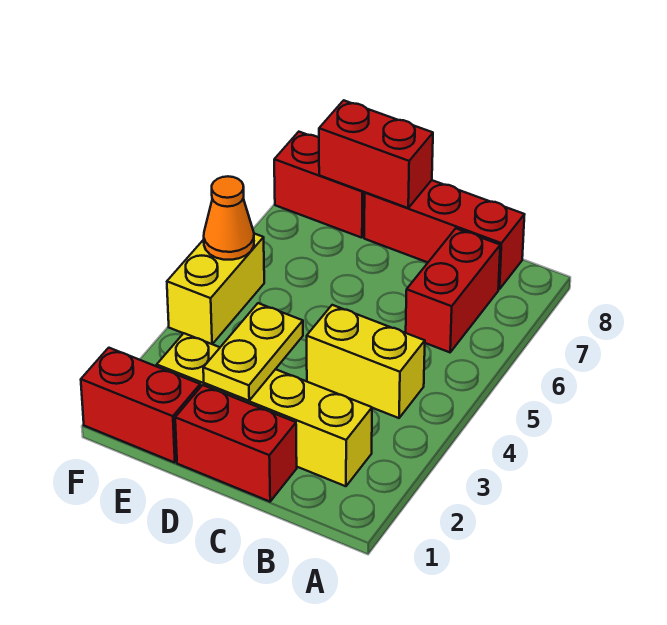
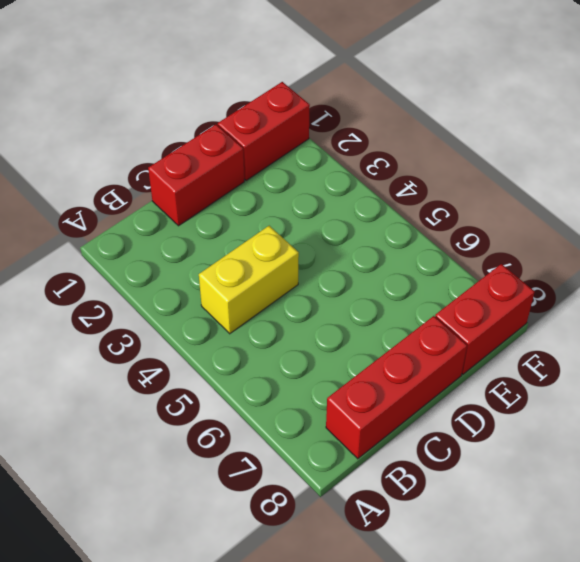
none -> yellow 1x4 brick [157,333,372,486]
none -> red 1x2 brick [406,229,500,352]

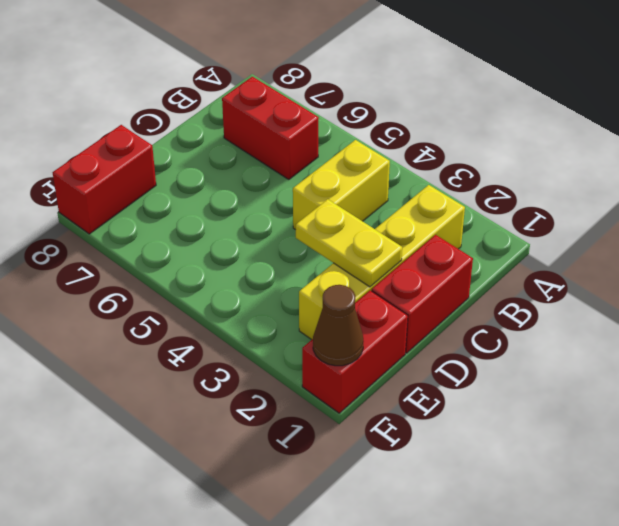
brown 1x1 cone [313,285,364,366] -> none
none -> red 1x3 brick [364,180,525,289]
none -> yellow 1x2 brick [167,234,264,344]

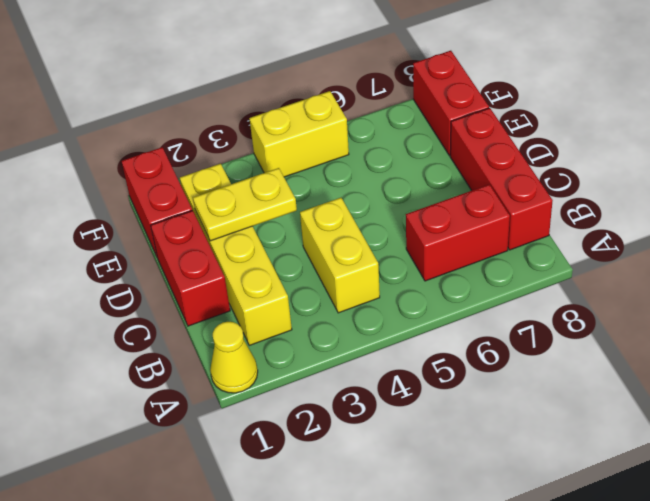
yellow 1x1 cone [210,322,258,393] -> none
none -> red 1x2 brick [319,100,433,208]
none -> orange 1x1 cone [204,176,254,260]

